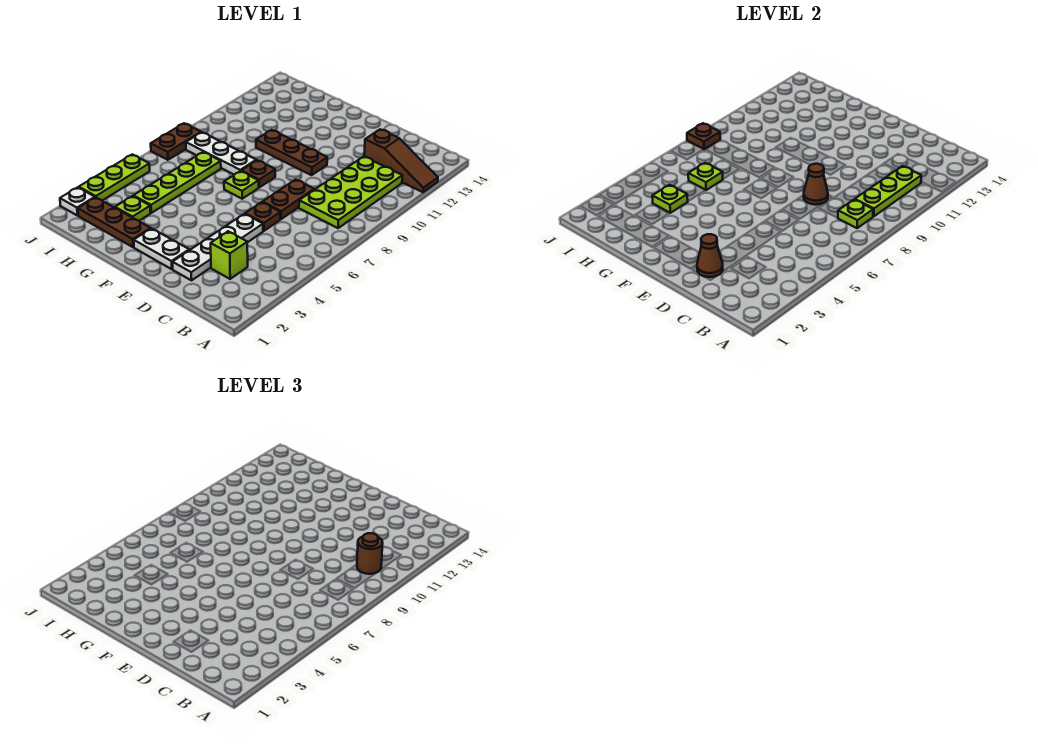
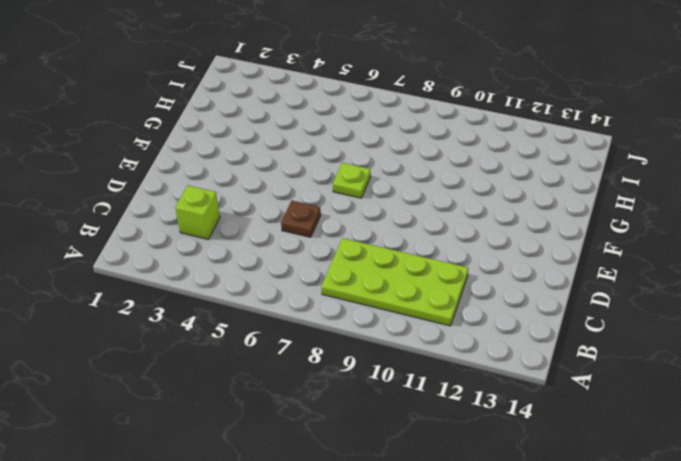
none -> brown 1x3 slope [364,129,438,192]
none -> white 1x4 plate [172,214,263,280]
none -> brown 1x2 plate [263,180,314,219]

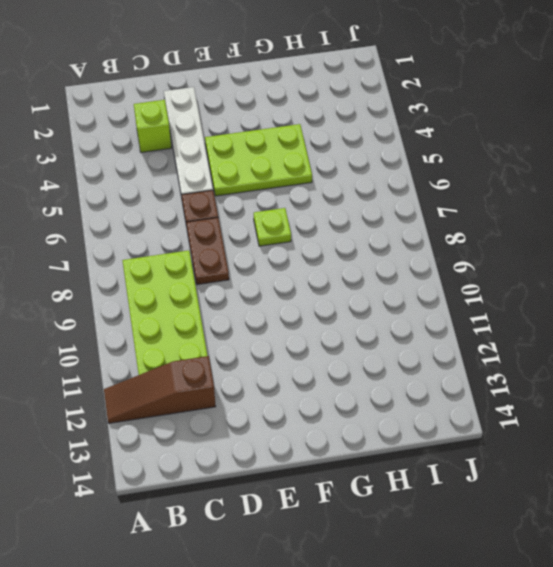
lime 2x3 plate [205,124,312,196] -> none
none -> white 1x2 plate [134,228,189,269]
none -> brown 1x3 plate [256,130,327,175]
none -> brown 1x1 plate [241,160,275,187]

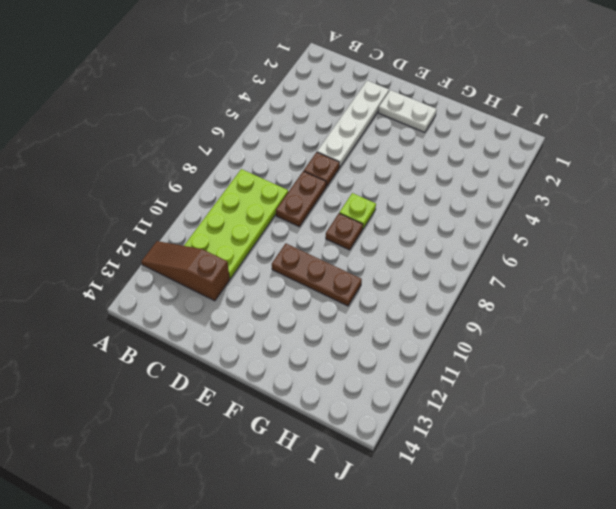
none -> lime 1x1 brick [211,231,248,279]
none -> brown 1x3 plate [78,197,151,247]
none -> white 1x3 plate [186,132,256,175]

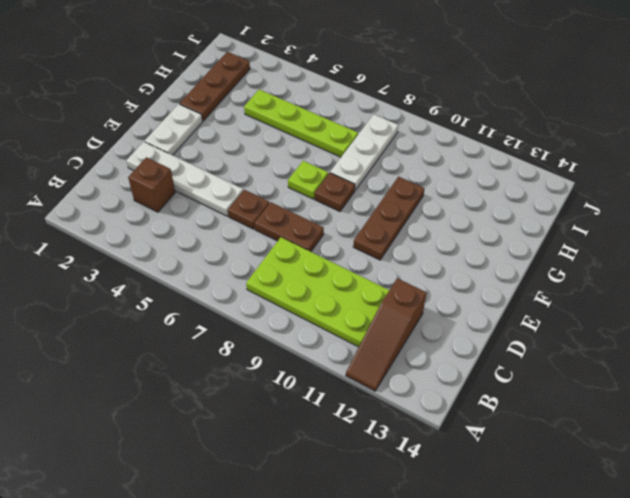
brown 1x1 brick [128,157,175,212] -> lime 1x1 brick [211,231,248,279]
none -> lime 1x1 plate [115,196,151,221]
none -> white 1x1 plate [60,187,95,216]
none -> lime 1x3 plate [79,154,150,201]

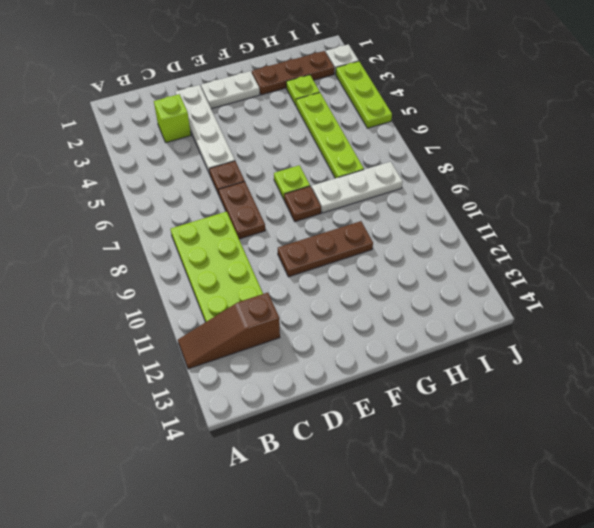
none -> brown 1x2 plate [151,123,201,160]
none -> lime 1x1 plate [838,200,873,228]
none -> lime 1x3 plate [855,166,921,217]

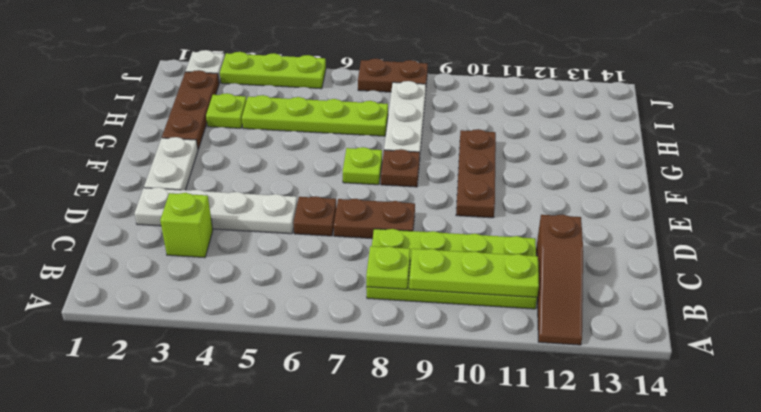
none -> brown 1x1 cone [697,234,723,277]
none -> brown 1x1 cone [804,164,828,205]
none -> lime 1x1 plate [652,185,688,213]

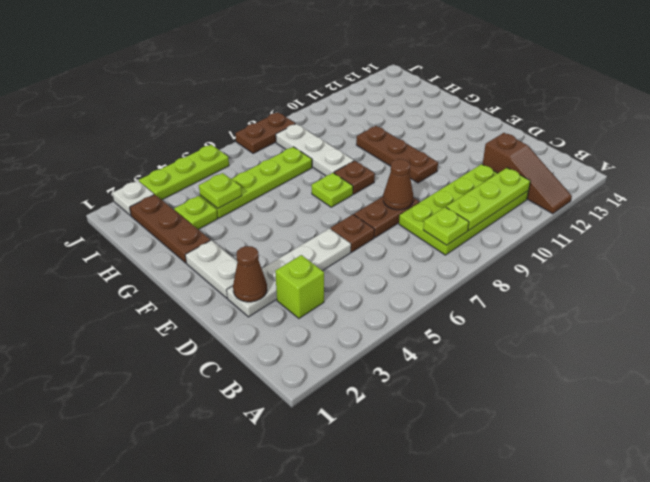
none -> lime 1x1 plate [688,163,723,190]
none -> brown 1x1 plate [687,123,720,149]
none -> brown 1x1 round brick [357,533,383,574]

